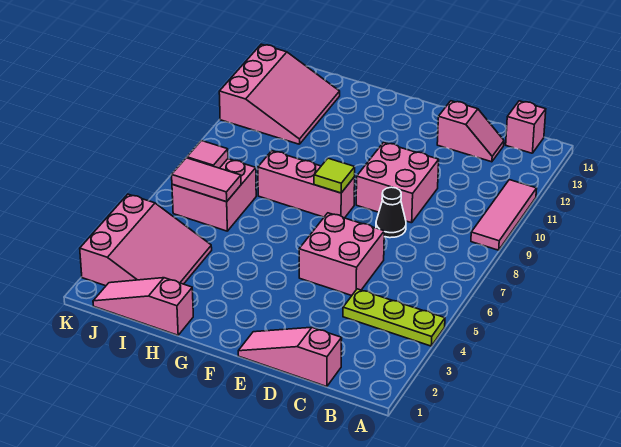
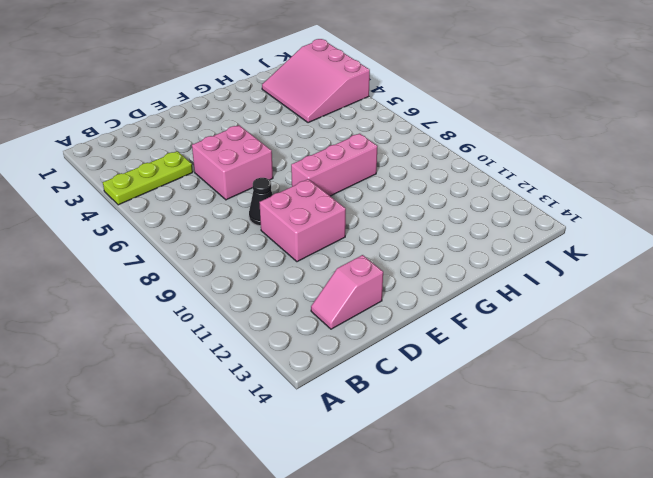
none -> pink 1x3 tile [471,180,537,250]
none -> pink 1x1 brick [506,101,546,153]
none -> pink 1x3 slope [238,327,342,387]

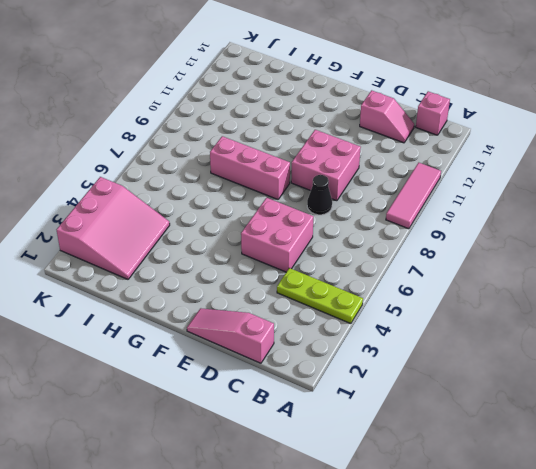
none -> pink 1x3 slope [93,278,193,335]
none -> pink 2x2 brick [172,159,256,231]
none -> pink 3x3 slope [219,44,340,144]

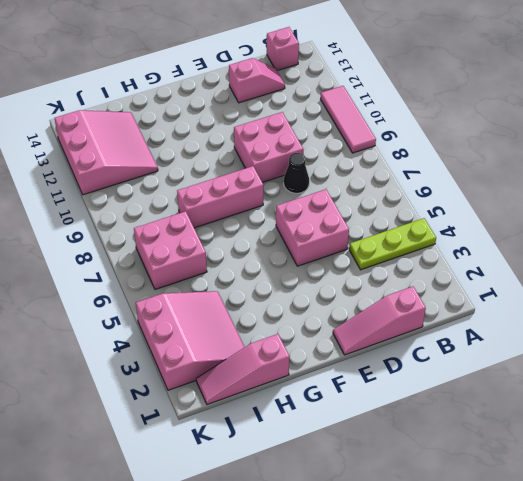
none -> lime 1x1 tile [314,158,355,193]
none -> pink 1x2 tile [172,158,241,202]
none -> pink 1x1 tile [187,141,228,168]

